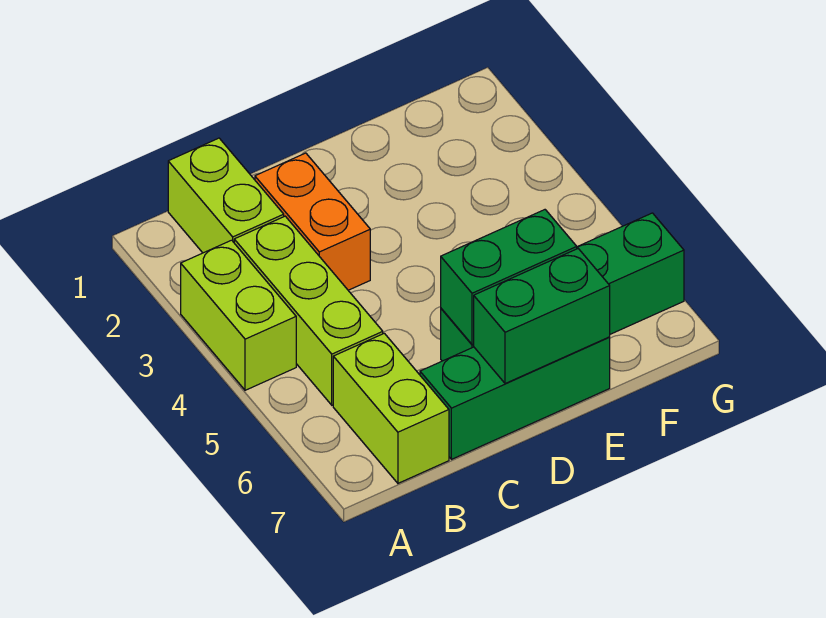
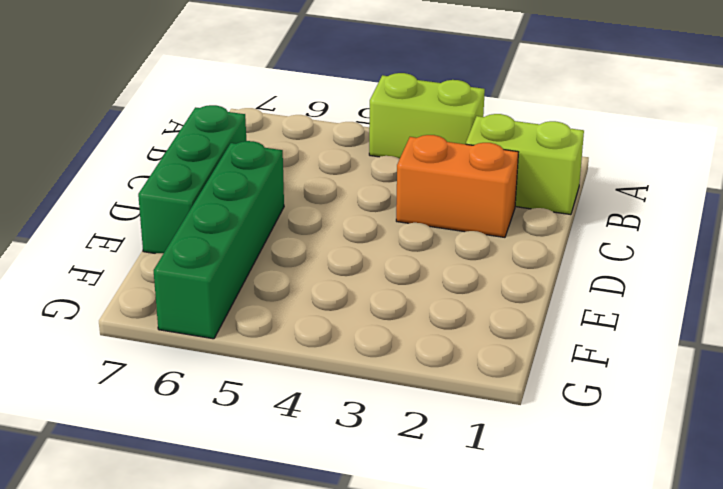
none -> lime 1x3 brick [234,216,383,405]
none -> lime 1x2 brick [333,333,449,483]

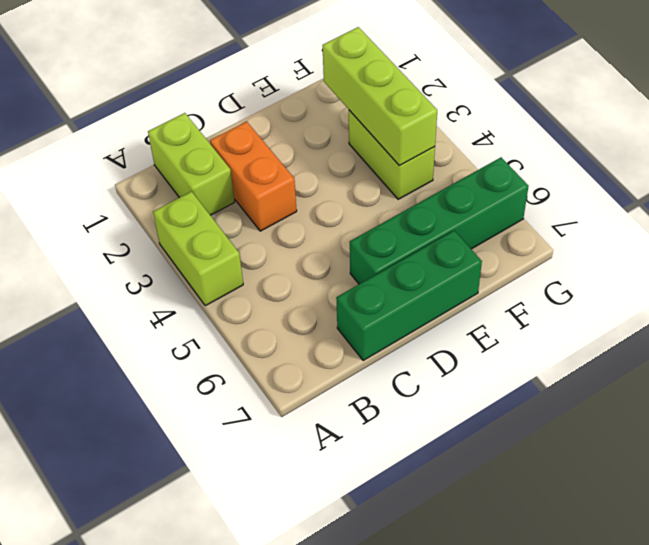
lime 1x3 brick [322,27,437,166] -> lime 1x3 brick moved to [234,216,383,405]
lime 1x2 brick [349,110,435,199] -> lime 1x2 brick moved to [333,333,449,483]
none -> green 1x2 brick [441,210,577,344]
none -> green 1x2 brick [474,249,610,384]

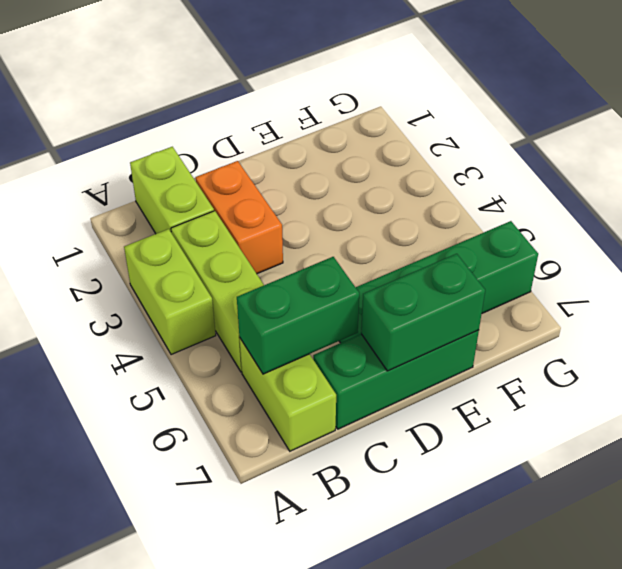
green 1x2 brick [237,257,359,374] -> green 1x2 brick moved to [441,210,577,344]

